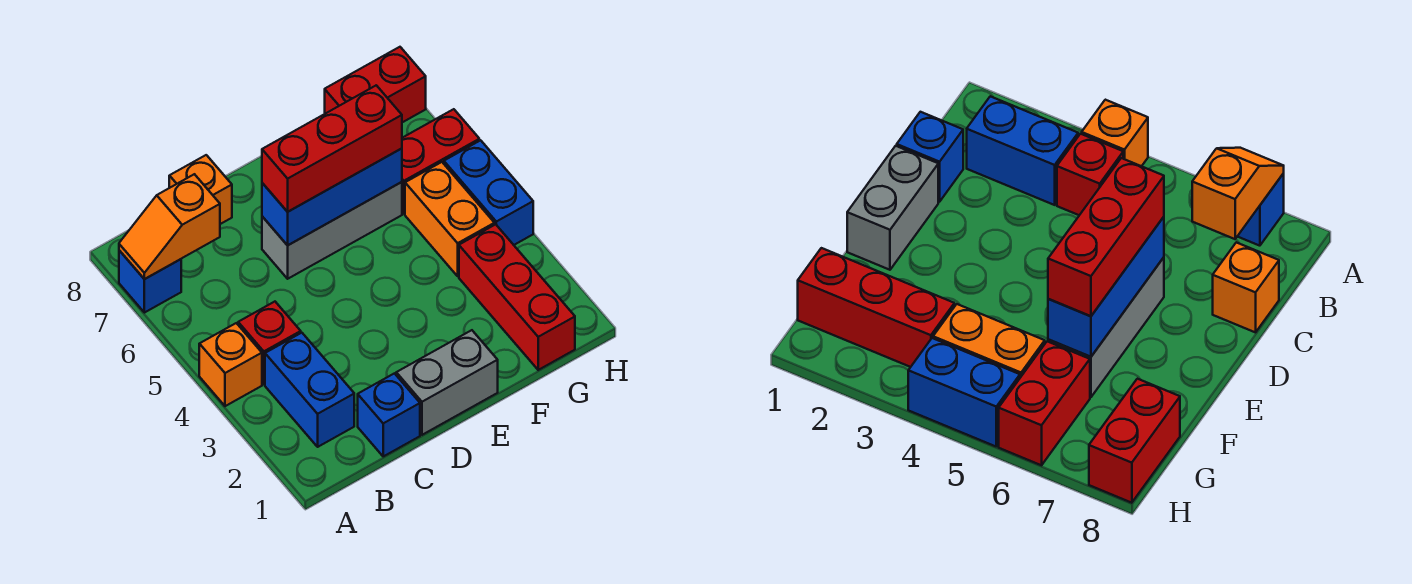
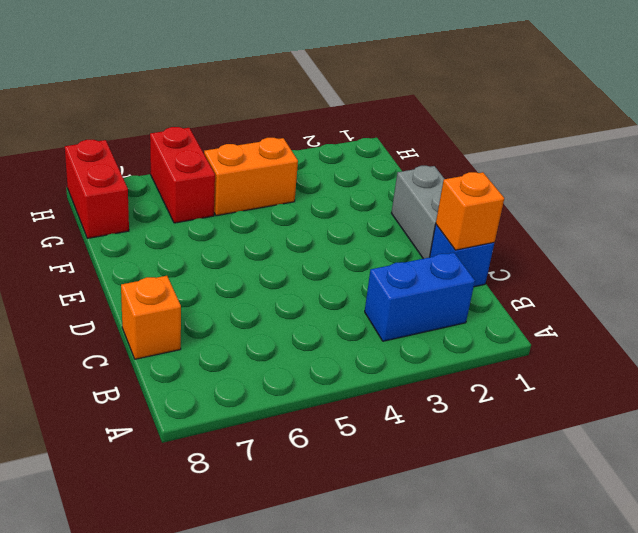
orange 1x1 brick [436,172,504,250] -> orange 1x1 brick moved to [199,323,262,406]
none -> blue 1x1 brick [119,250,181,313]
none -> red 1x1 brick [238,302,301,384]
none -> grey 1x3 brick [262,182,402,279]

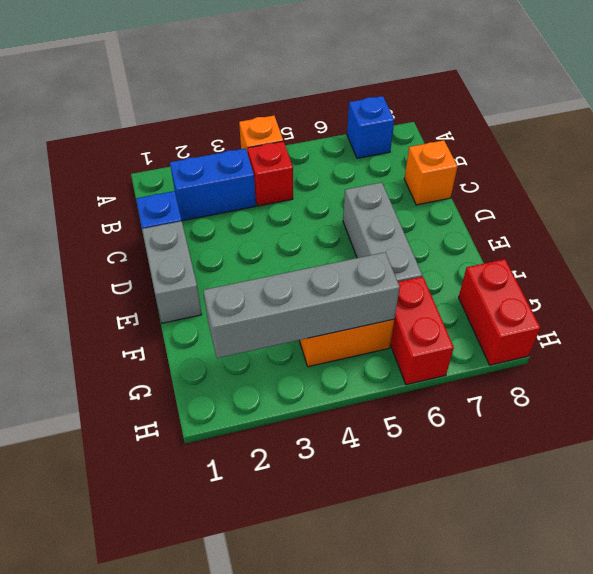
grey 1x4 brick [203,252,400,358] -> none
none -> red 1x3 brick [459,224,575,370]
none -> blue 1x2 brick [444,140,533,245]
none -> orange 1x2 slope [119,174,220,279]

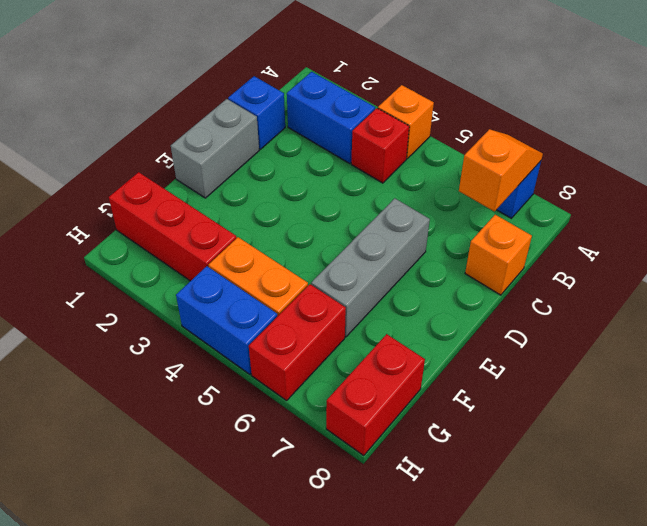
none -> blue 1x3 brick [262,149,402,245]
none -> red 1x3 brick [262,85,402,212]

